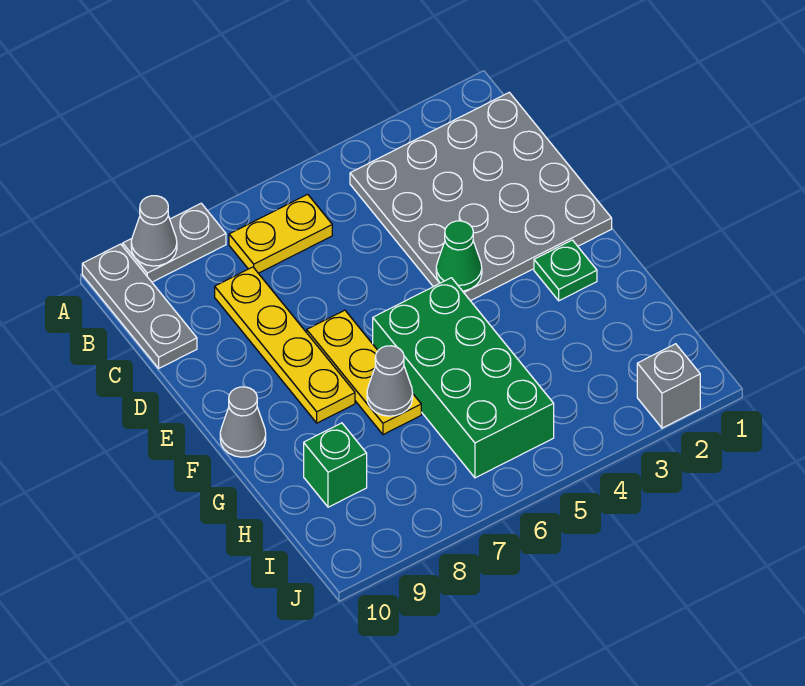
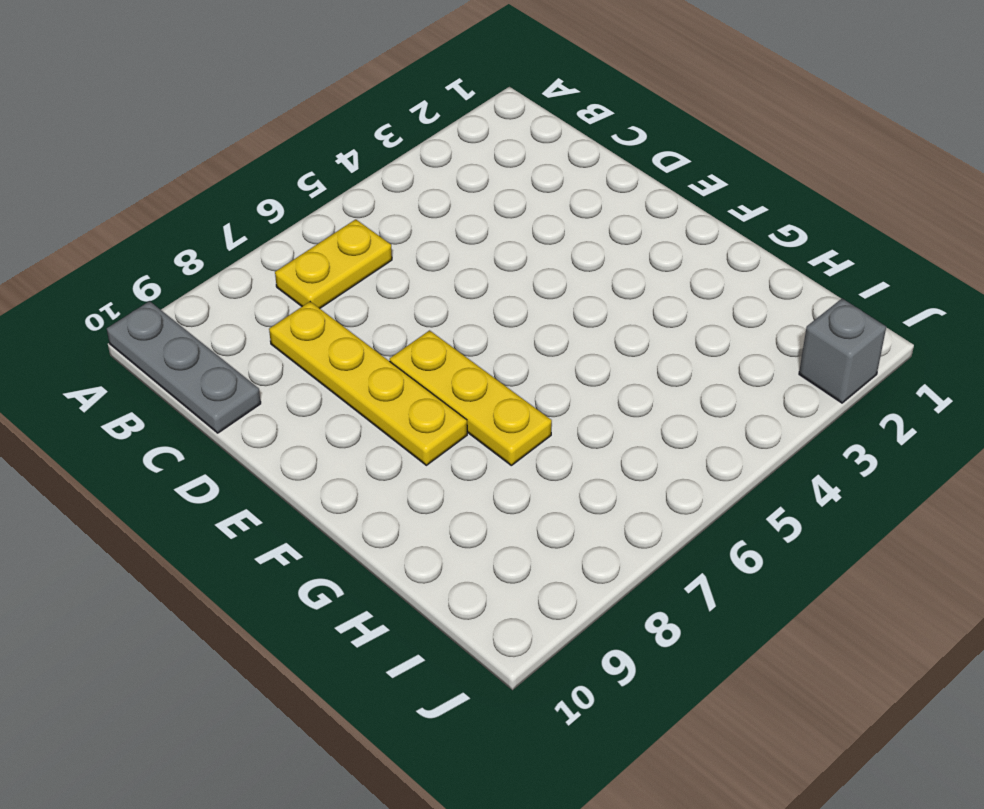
none -> grey 1x2 plate [123,203,226,282]
none -> grey 4x4 plate [350,92,612,301]
none -> green 1x1 plate [534,240,597,301]

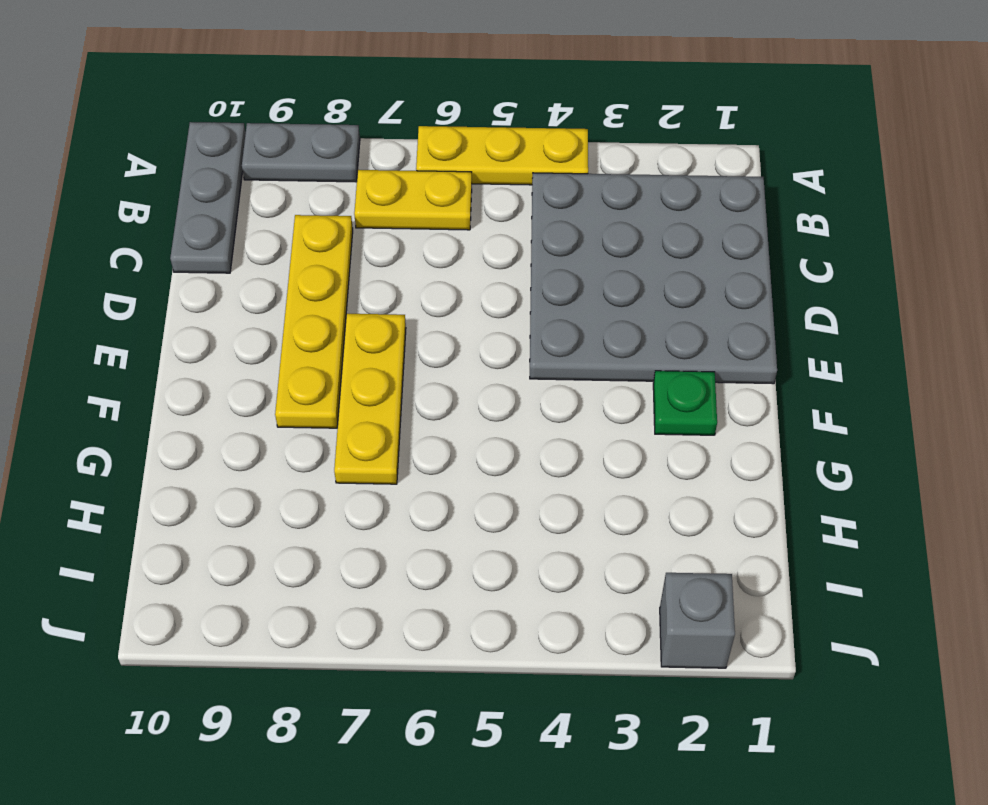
yellow 1x3 plate [416,126,588,185] -> none
none -> green 2x4 brick [373,278,554,478]
none -> grey 1x1 cone [220,387,266,457]
none -> green 1x1 brick [304,423,367,507]

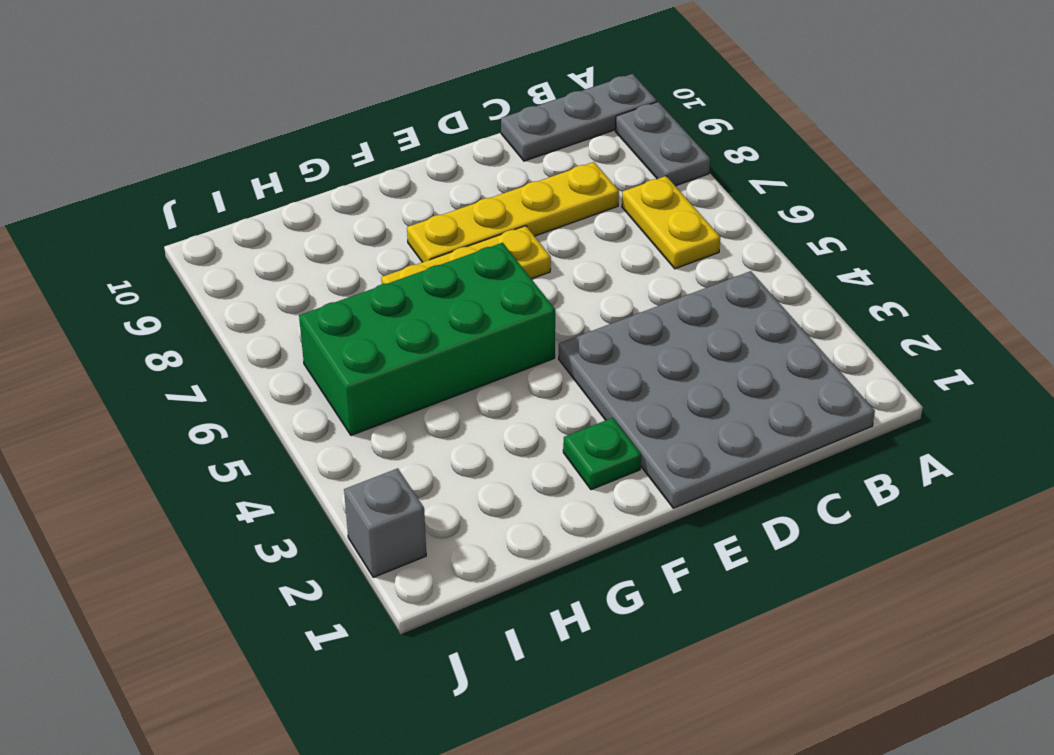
none -> grey 1x1 cone [220,387,266,457]
none -> green 1x1 brick [304,423,367,507]
none -> grey 1x1 cone [131,196,177,266]

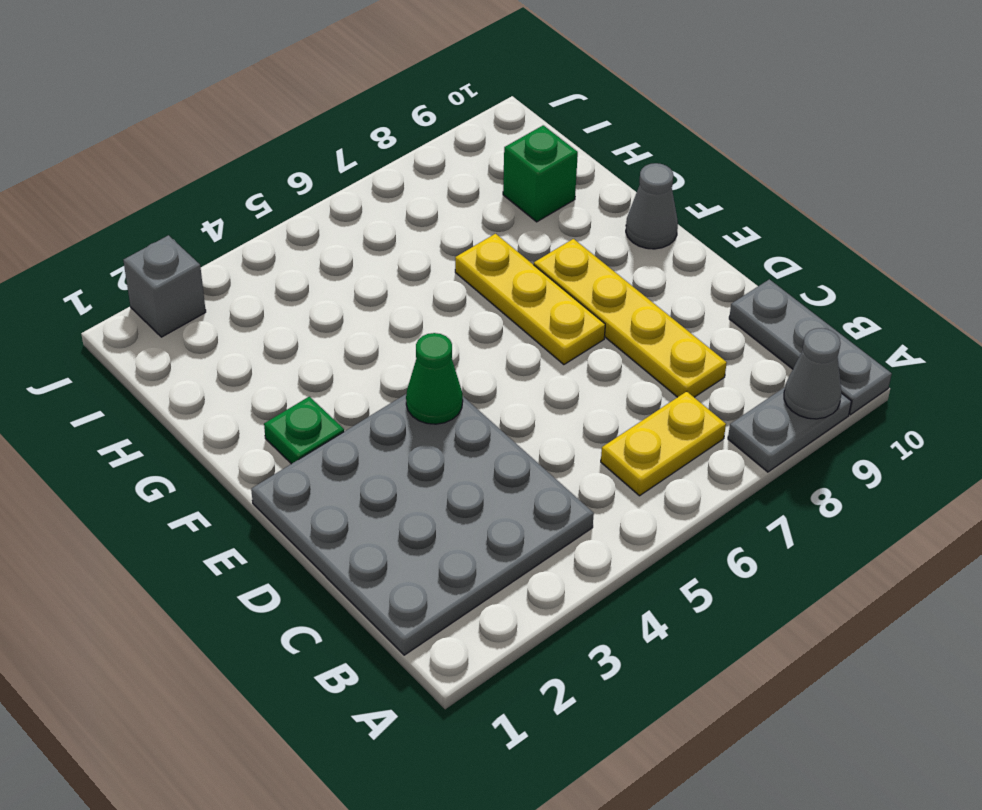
none -> green 2x4 brick [373,278,554,478]
none -> grey 1x1 cone [367,346,413,416]

